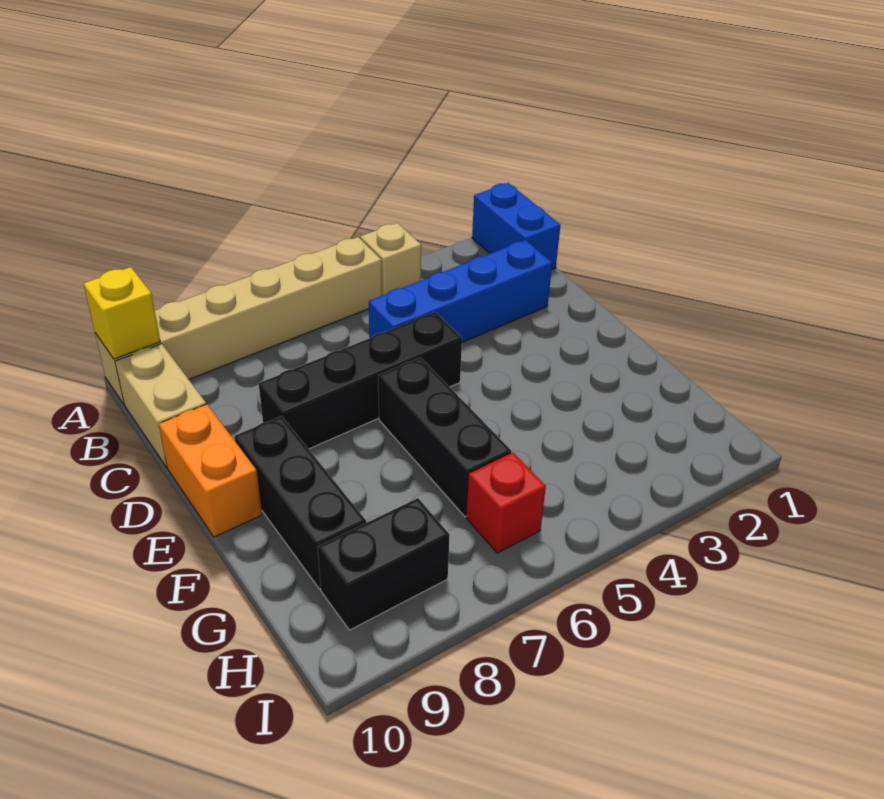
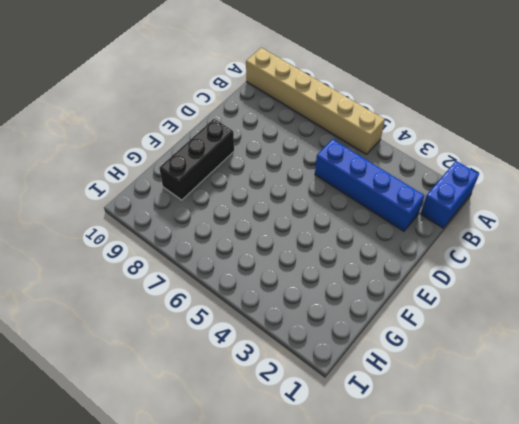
none -> tan 1x1 brick [360,223,421,296]
none -> tan 1x2 brick [115,344,206,467]
none -> black 1x4 brick [259,312,462,449]

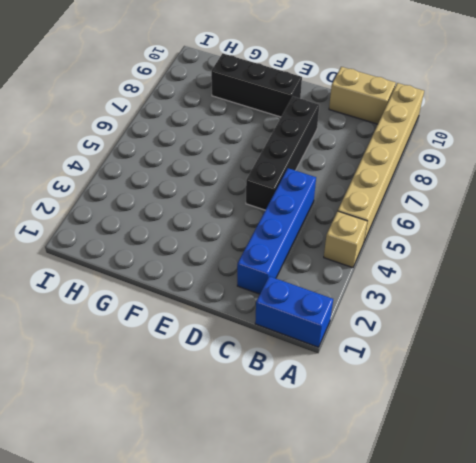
none -> orange 1x2 brick [159,404,262,537]
none -> black 1x3 brick [378,357,511,517]
none -> red 1x1 brick [466,453,546,553]

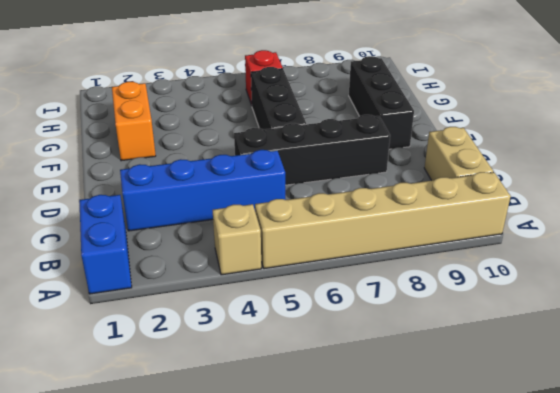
orange 1x2 brick [112,82,156,161] -> orange 1x2 brick moved to [159,404,262,537]
none -> black 1x2 brick [318,498,450,630]
none -> yellow 1x1 brick [83,267,160,359]

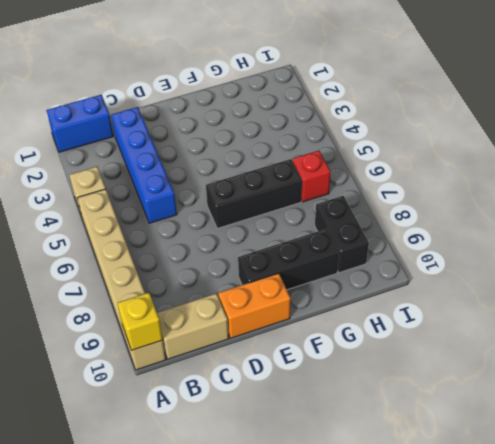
none -> black 1x4 brick [259,312,462,449]

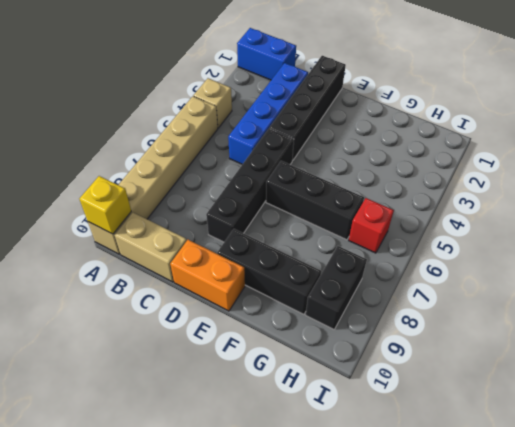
black 1x4 brick [269,56,346,160] -> none

